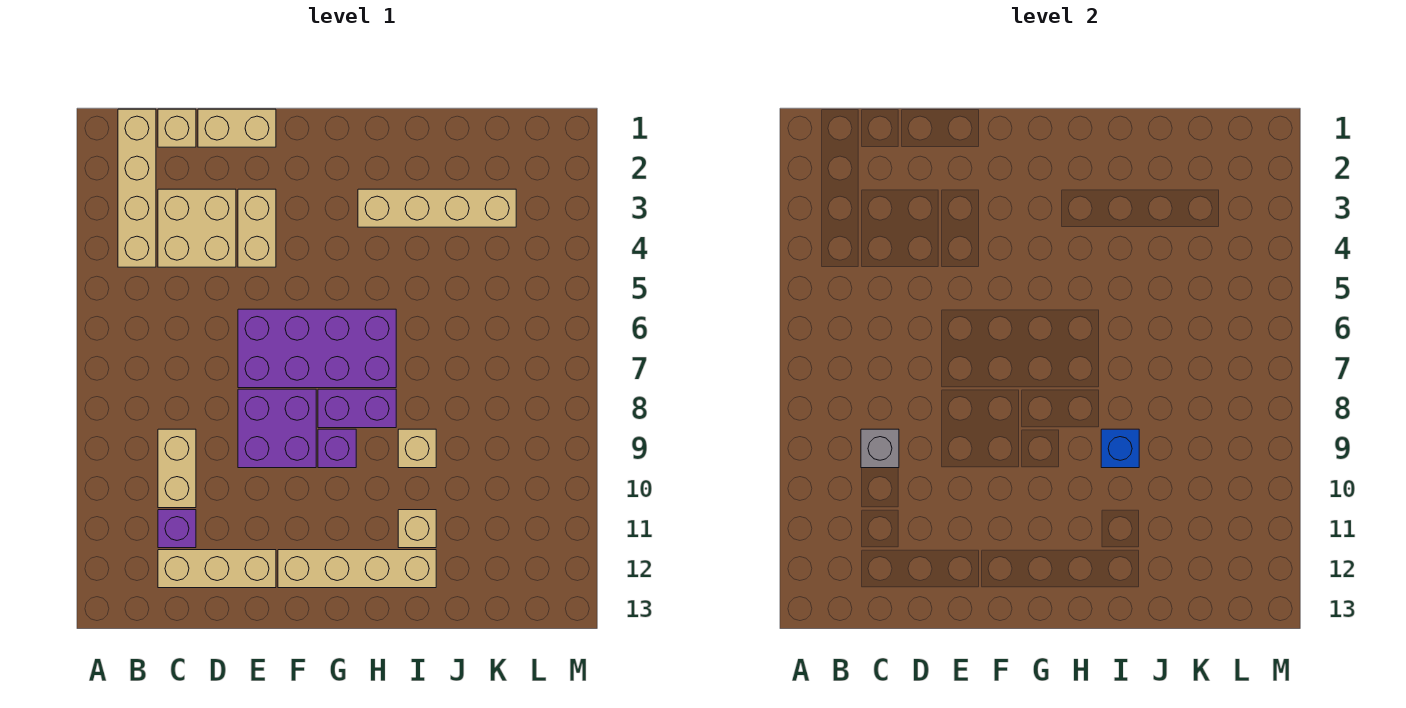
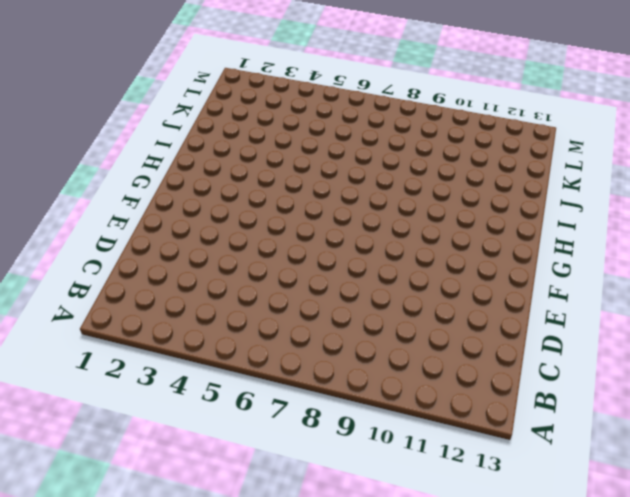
none -> tan 1x4 brick [118,109,156,267]
none -> tan 1x1 brick [158,109,196,147]
none -> tan 2x2 brick [158,189,236,267]

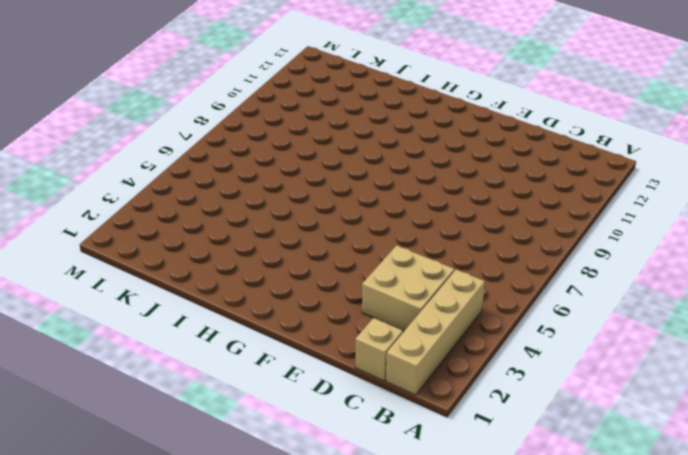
none -> tan 1x2 brick [158,429,196,508]
none -> purple 1x1 brick [158,510,196,548]
none -> tan 1x3 brick [158,550,276,588]

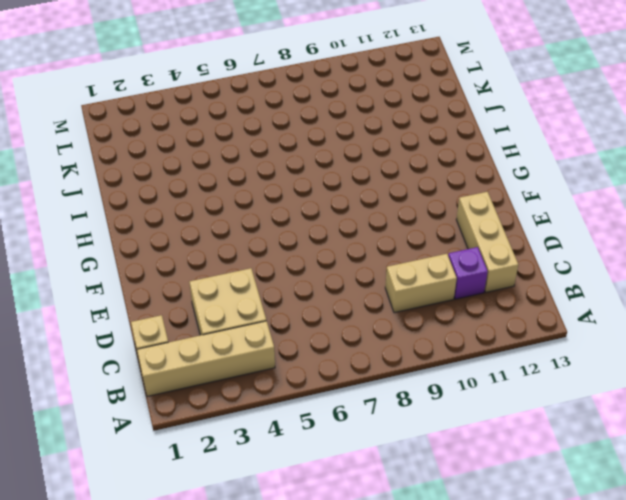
none -> tan 1x2 brick [198,109,276,147]
none -> tan 1x2 brick [238,189,276,267]
none -> purple 2x4 brick [238,309,396,388]

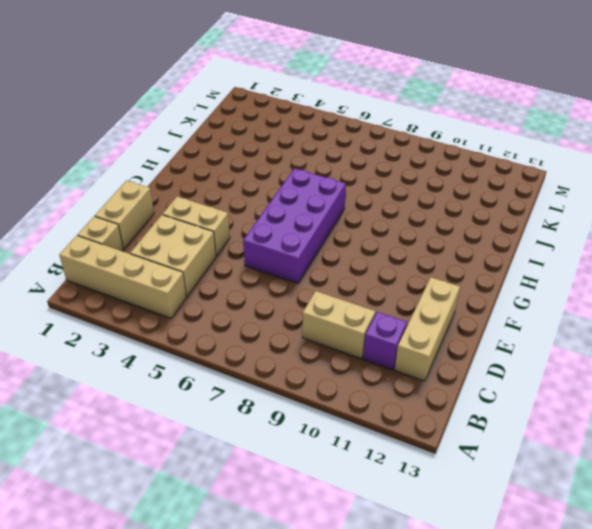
none -> purple 2x2 brick [238,389,316,468]
none -> tan 1x4 brick [278,550,436,588]
none -> purple 1x2 brick [318,389,396,428]

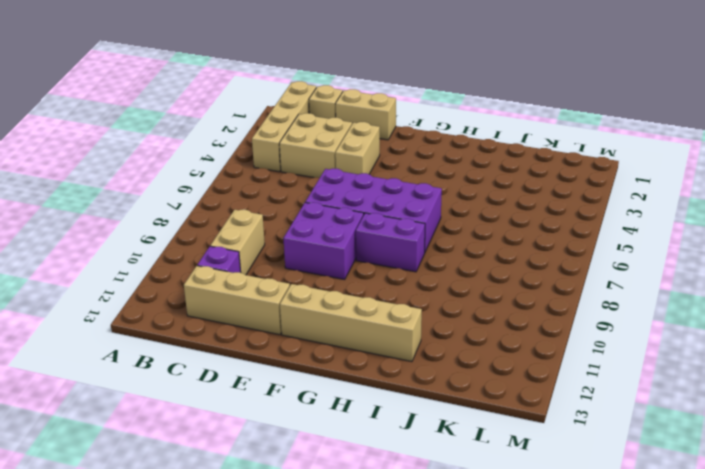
none -> purple 1x1 brick [318,429,356,468]
none -> tan 1x4 brick [358,189,516,227]
none -> tan 1x1 brick [398,429,436,468]

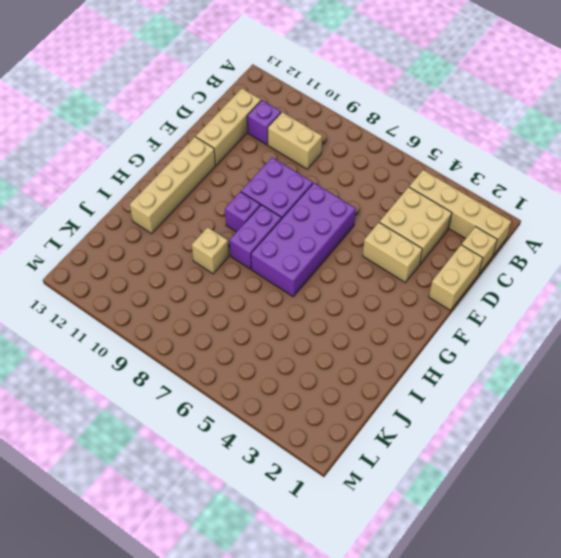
none -> tan 1x4 brick [358,189,516,227]
none -> tan 1x1 brick [398,510,436,548]
none -> grey 1x1 brick [861,429,899,468]

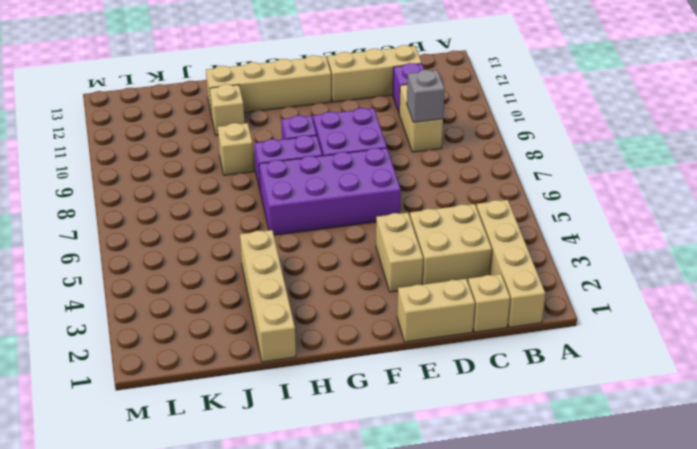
tan 1x4 brick [240,230,296,362] -> tan 1x4 brick turned to [358,189,516,227]
none -> blue 1x1 brick [1101,429,1139,468]

